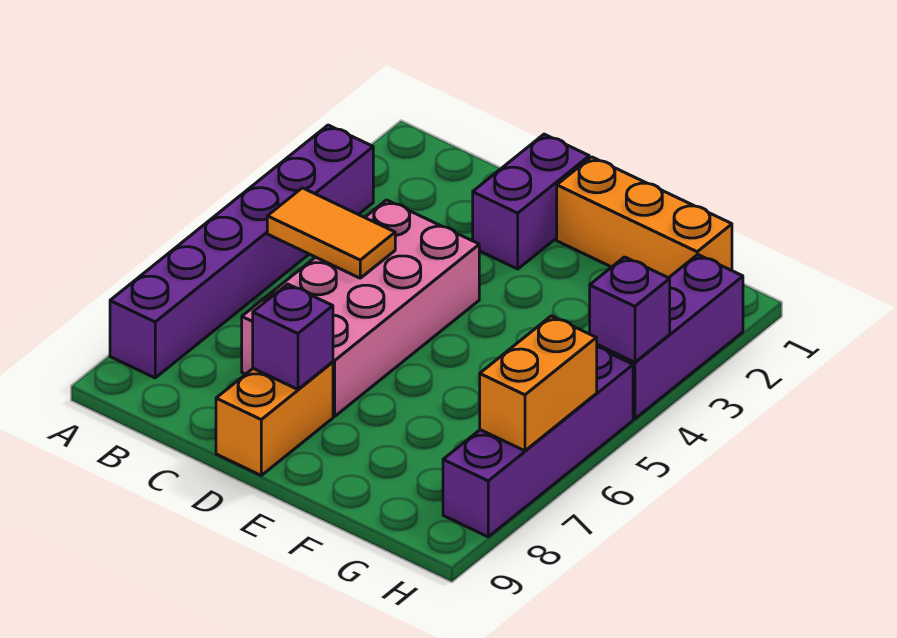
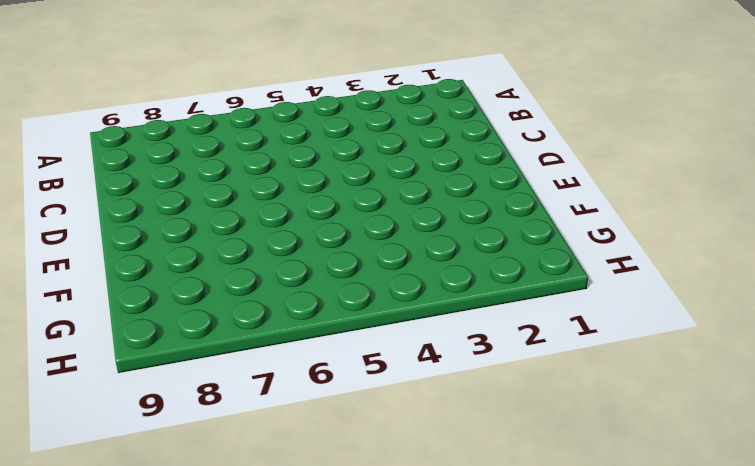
none -> purple 1x6 brick [110,125,373,378]
none -> pink 2x4 brick [242,200,479,417]

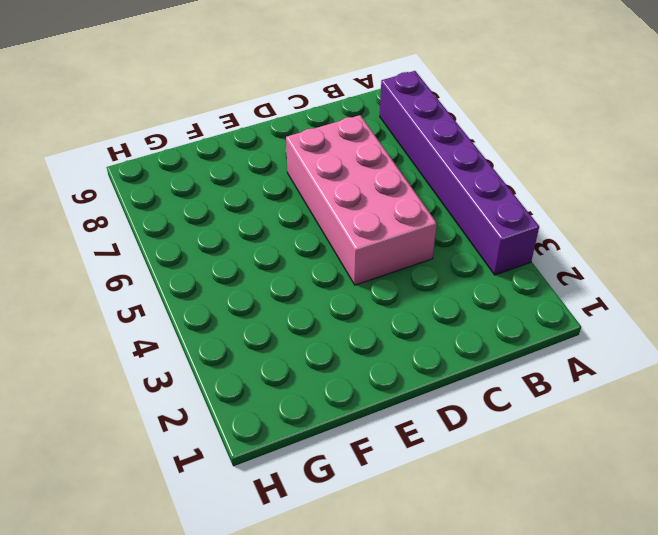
none -> purple 1x2 brick [473,134,589,269]
none -> orange 1x2 brick [216,362,333,475]

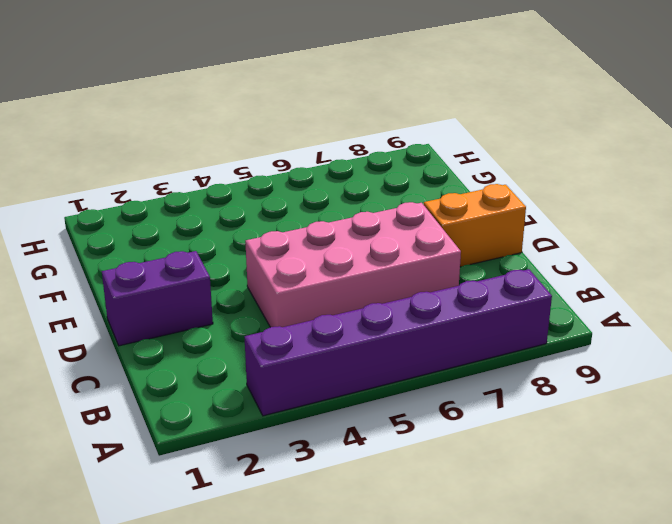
none -> orange 1x3 brick [557,157,732,278]
none -> purple 1x3 brick [597,255,743,419]

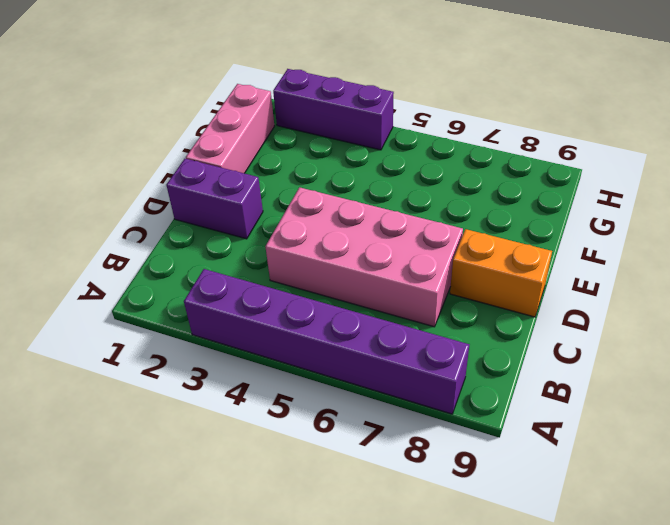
pink 1x3 brick [186,84,274,173] -> orange 1x3 brick [557,157,732,278]
none -> purple 1x4 brick [443,347,633,537]
none -> orange 1x2 tile [267,188,395,278]

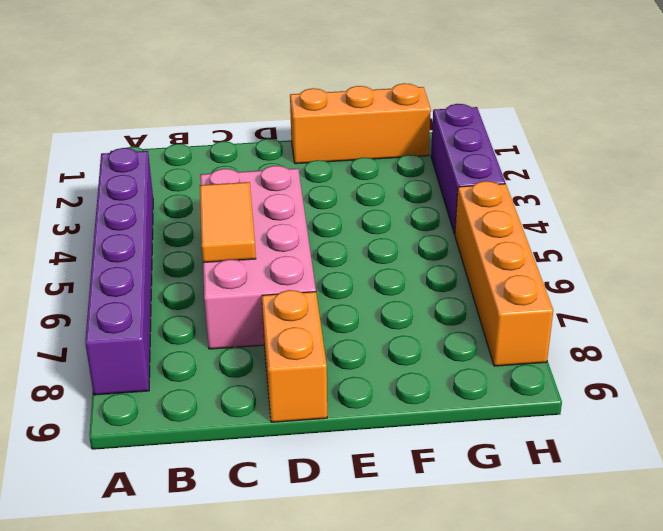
orange 1x2 tile [200,182,256,263] -> orange 1x2 tile turned to [267,188,395,278]
orange 1x4 brick [455,181,553,366] -> purple 1x4 brick [443,347,633,537]
none -> purple 1x2 brick [473,134,589,269]
none -> purple 1x1 brick [253,284,333,389]

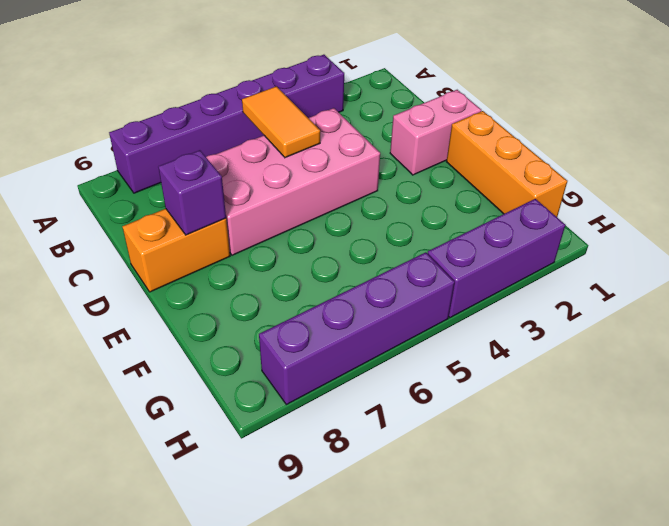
pink 1x2 brick [390,90,482,175] -> purple 1x2 brick [473,134,589,269]
none -> purple 1x1 brick [590,257,670,362]
none -> orange 1x2 brick [480,316,597,451]

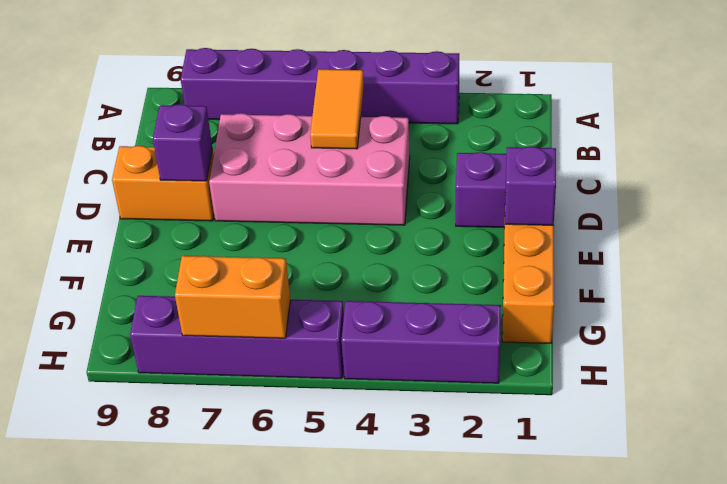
purple 1x1 brick [505,147,556,225] -> purple 1x1 brick moved to [590,257,670,362]

